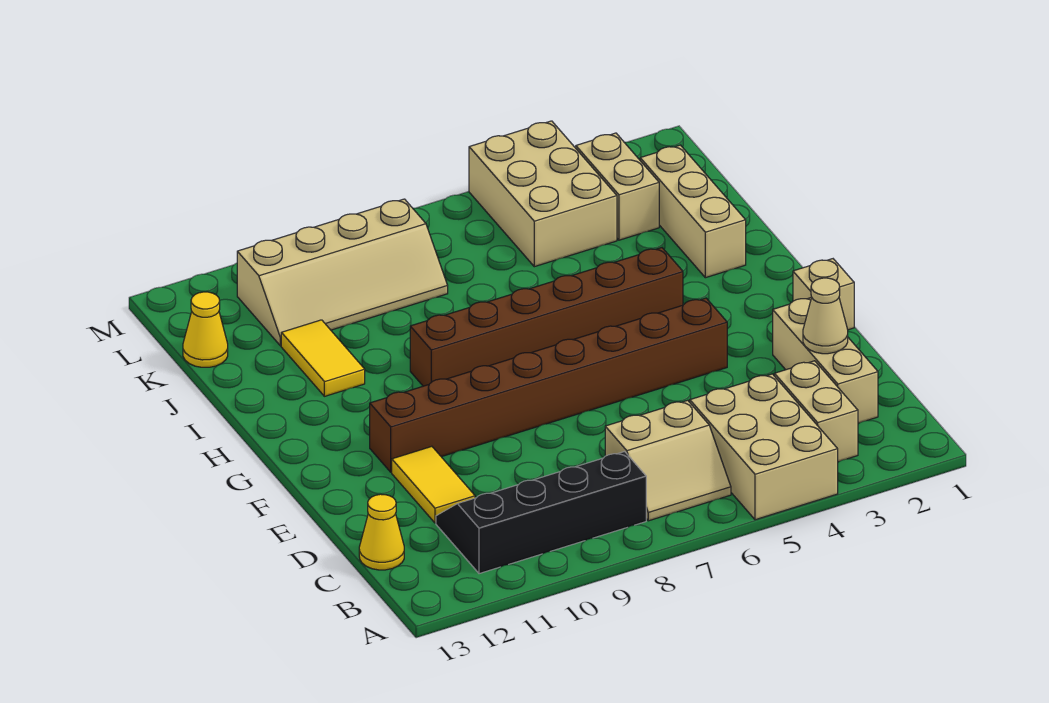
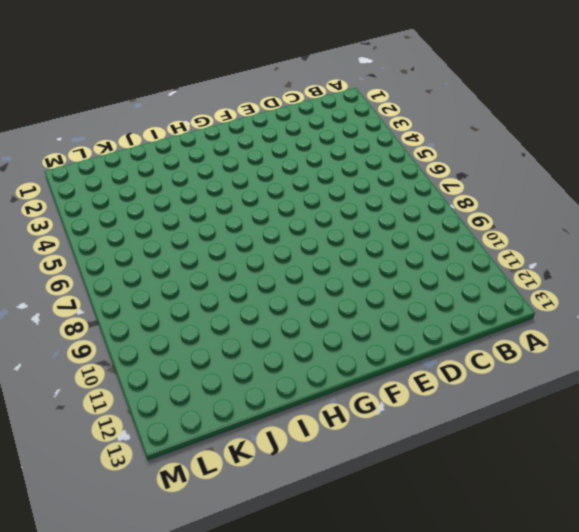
none -> tan 2x3 brick [690,374,838,520]
none -> tan 1x2 brick [774,361,858,462]
none -> tan 2x2 slope [605,400,731,521]

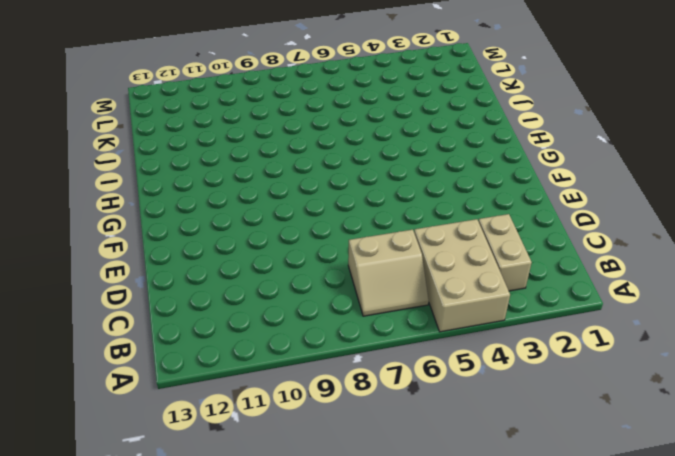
none -> black 2x4 slope [436,452,646,574]
none -> tan 1x3 brick [773,297,878,423]
none -> yellow 1x1 cone [359,494,404,570]

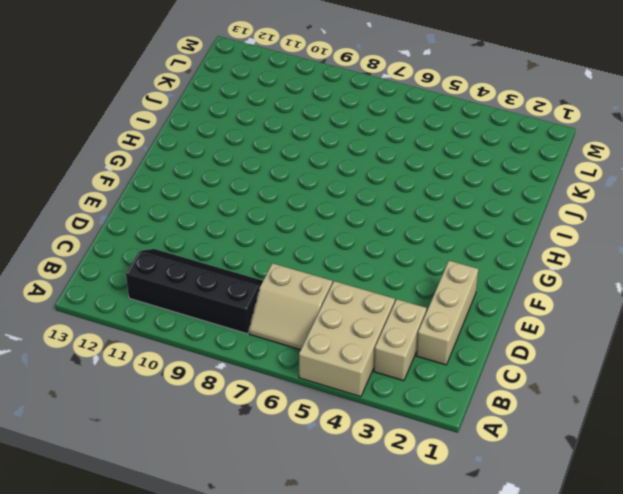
none -> yellow 1x1 cone [359,494,404,570]
none -> yellow 1x2 tile [392,446,475,523]
none -> tan 1x1 brick [793,259,854,330]

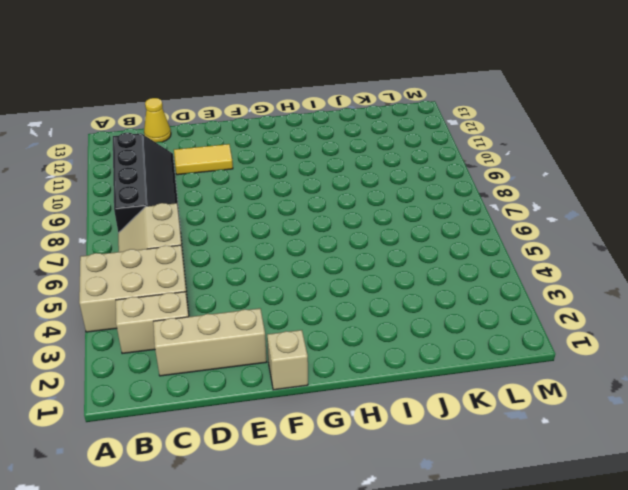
none -> brown 1x8 brick [370,298,727,472]
none -> brown 1x6 brick [410,248,683,386]
none -> tan 1x3 brick [640,145,746,278]

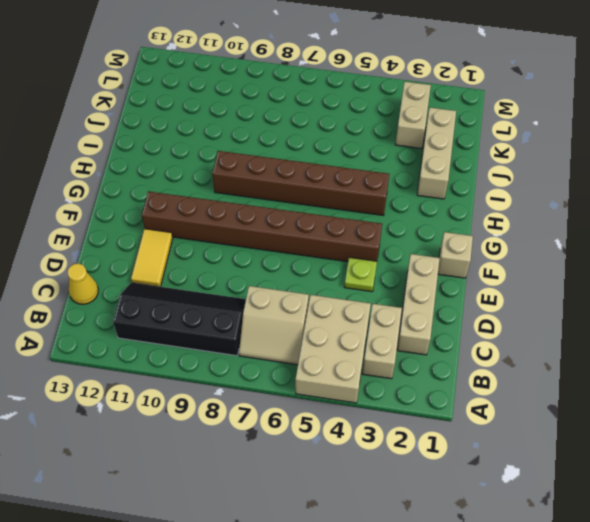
lime 1x1 plate [345,257,377,292] -> none
none -> yellow 1x2 tile [281,320,365,396]
none -> tan 2x3 brick [469,121,617,267]
none -> tan 2x4 slope [237,199,448,346]

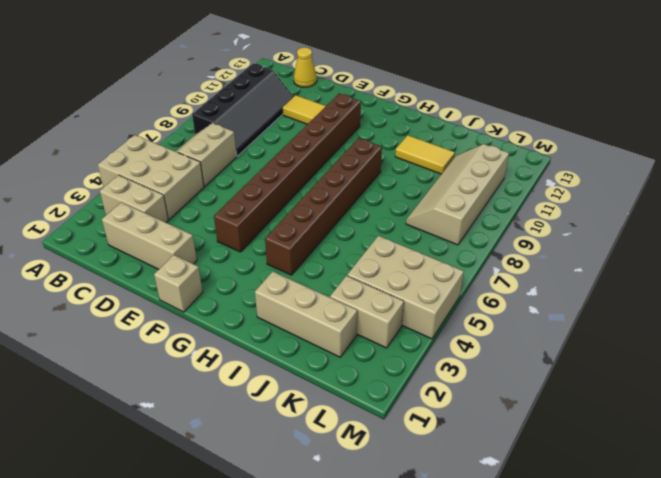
none -> yellow 1x1 cone [183,292,228,367]
none -> tan 1x1 cone [803,278,848,354]

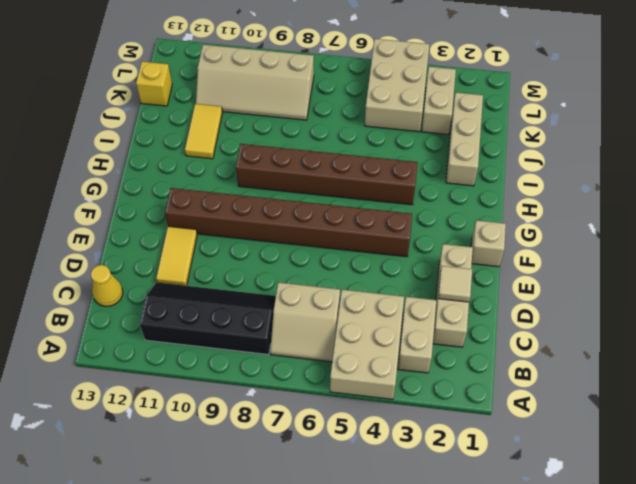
tan 1x1 tile [438,266,472,302] -> tan 1x1 cone [803,278,848,354]
yellow 1x1 brick [136,62,172,106] -> yellow 1x1 cone [183,292,228,367]

